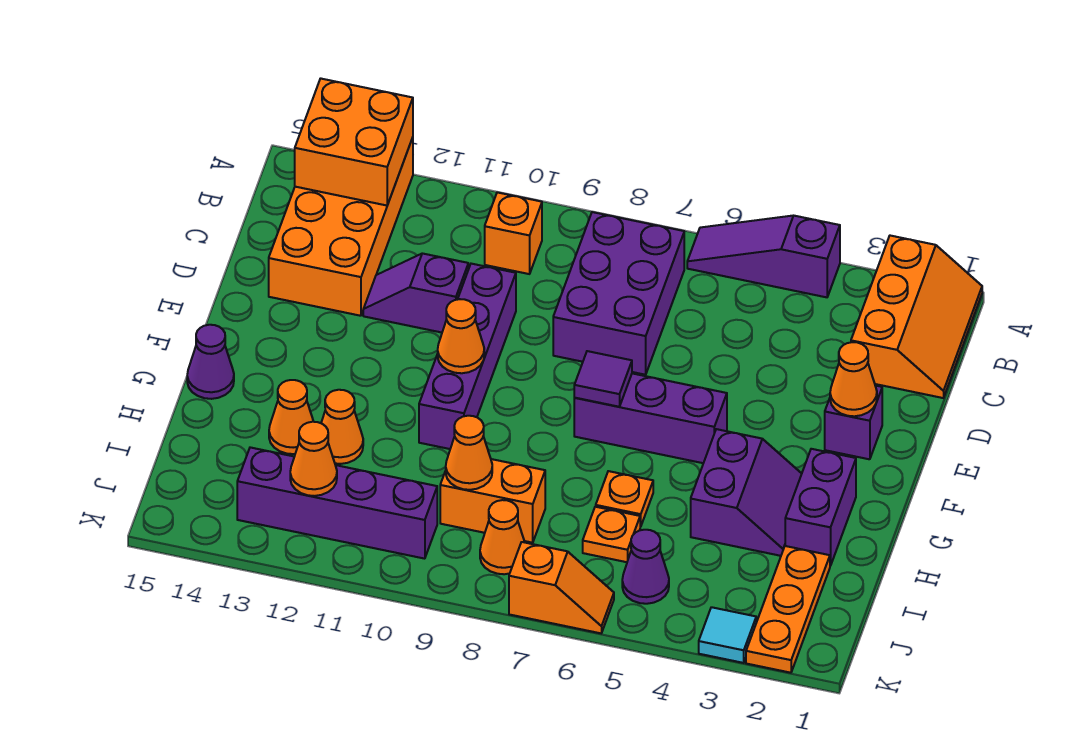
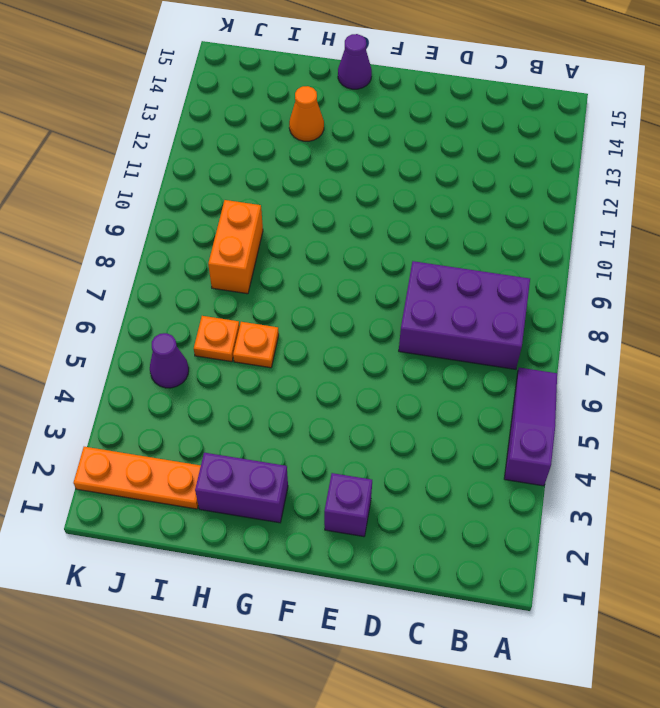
none -> orange 2x3 slope [851,236,982,398]
none -> orange 2x4 brick [269,137,413,316]
none -> orange 1x1 brick [485,192,542,274]

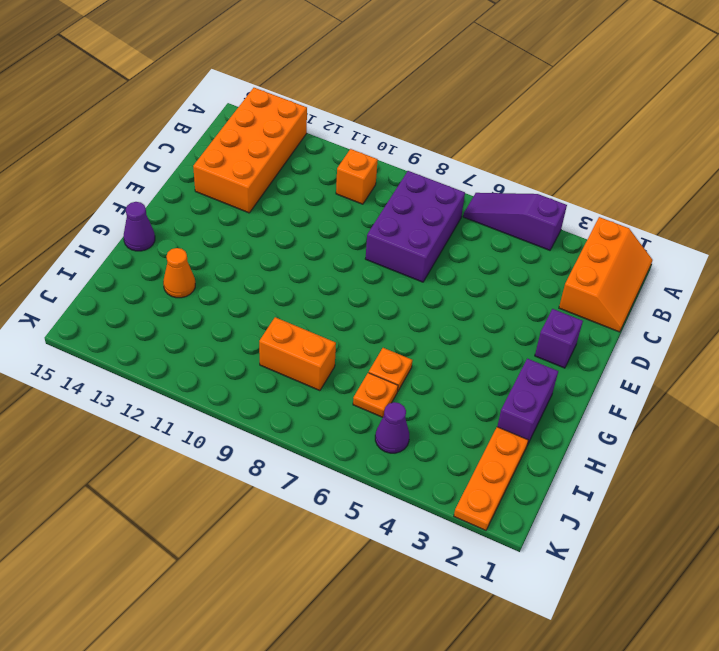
none -> purple 1x4 brick [419,264,516,449]
none -> purple 1x2 slope [363,253,468,333]
none -> purple 1x3 brick [574,373,727,463]

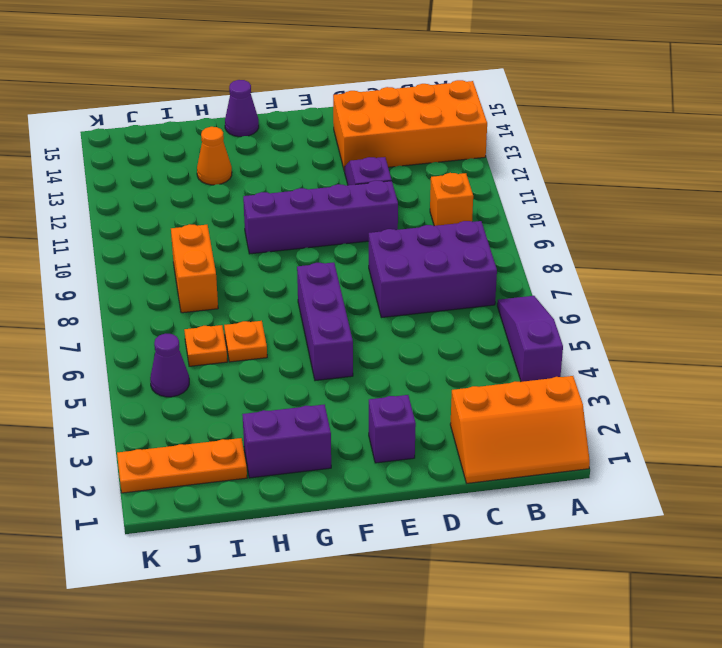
none -> purple 2x2 slope [691,429,802,556]
none -> orange 1x1 cone [321,390,363,464]
none -> orange 1x1 cone [480,500,524,574]

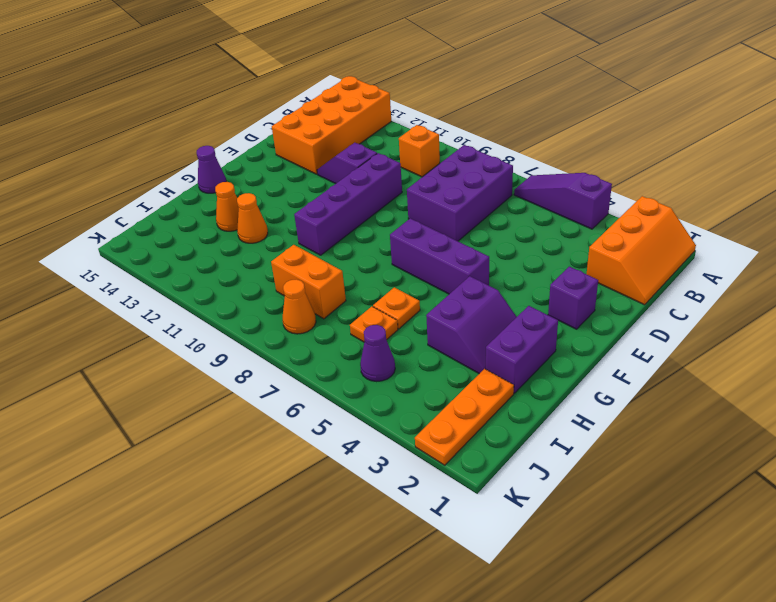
none -> purple 1x4 brick [237,447,437,559]
none -> cyan 1x1 tile [699,607,756,663]
none -> orange 1x2 slope [509,542,614,633]

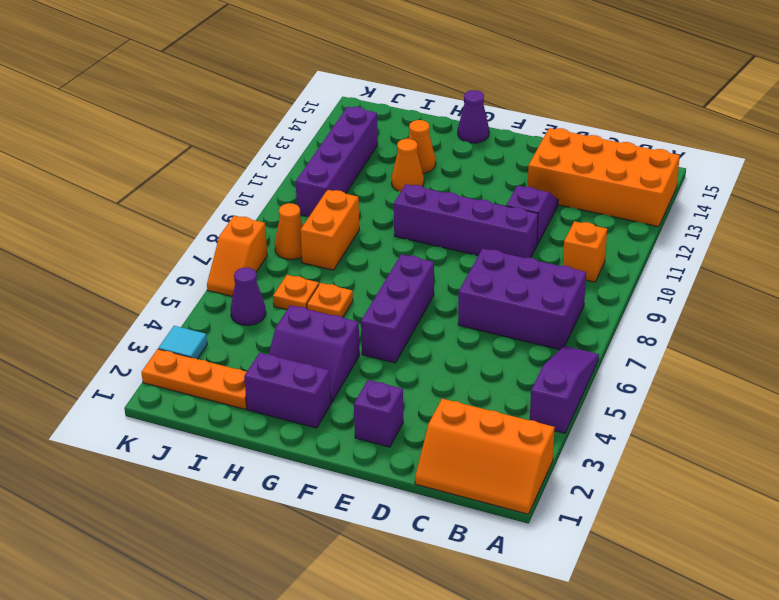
none -> orange 2x2 brick [295,78,413,205]
none -> orange 1x1 cone [830,342,877,416]
none -> purple 1x1 tile [574,351,632,407]

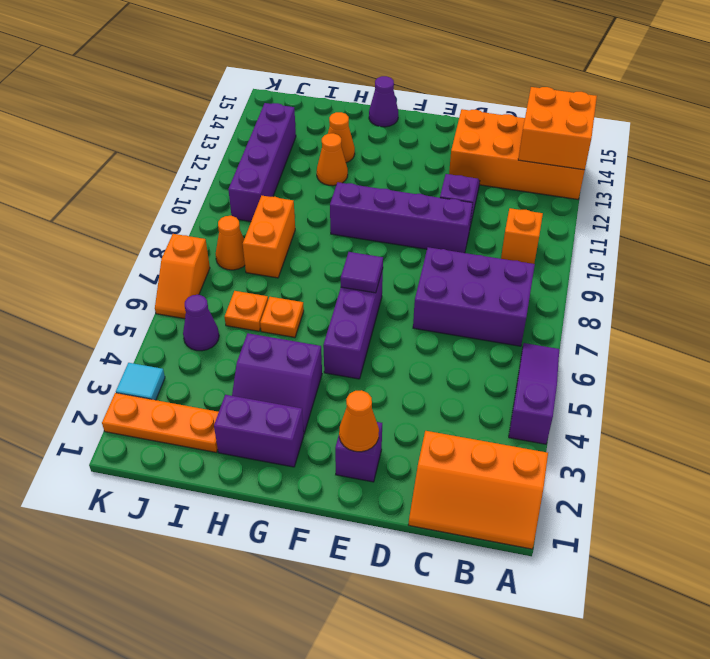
none -> orange 1x1 cone [438,299,484,373]
none -> orange 1x1 cone [446,416,492,490]
none -> orange 1x1 cone [290,422,337,496]

